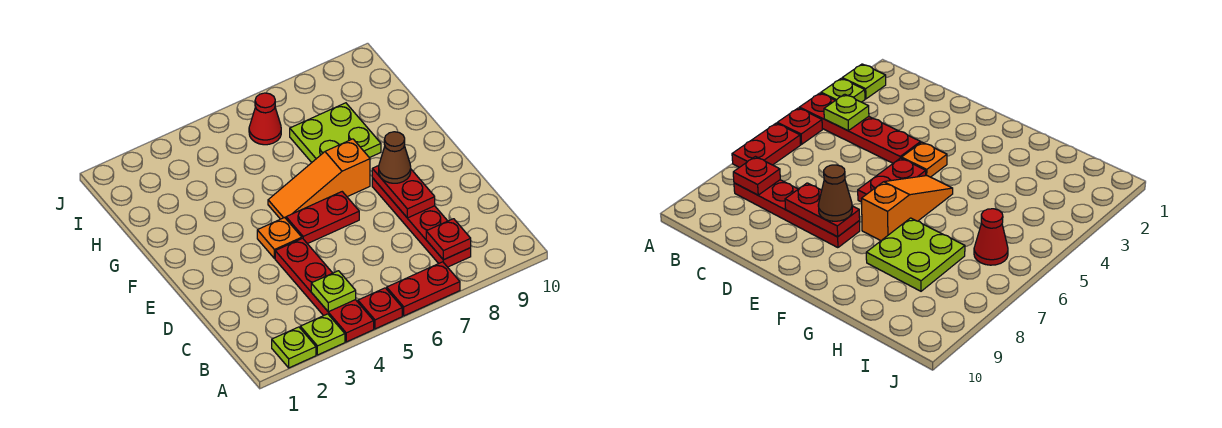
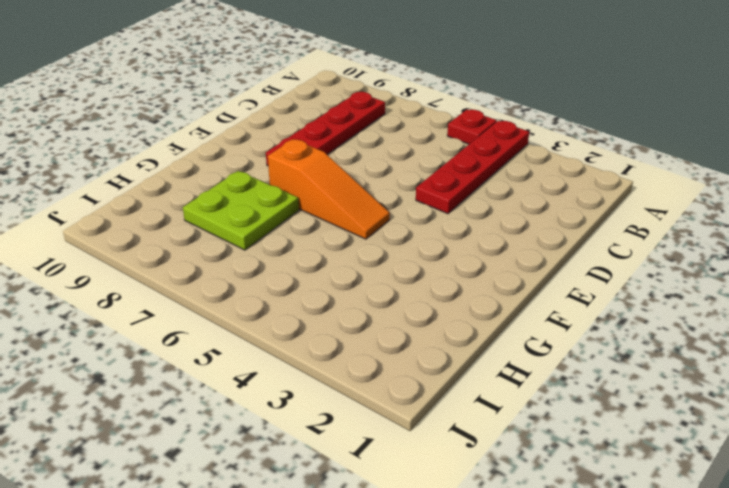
none -> lime 1x1 plate [272,327,316,368]
none -> lime 1x1 plate [300,314,345,355]
none -> red 1x2 plate [387,262,460,316]

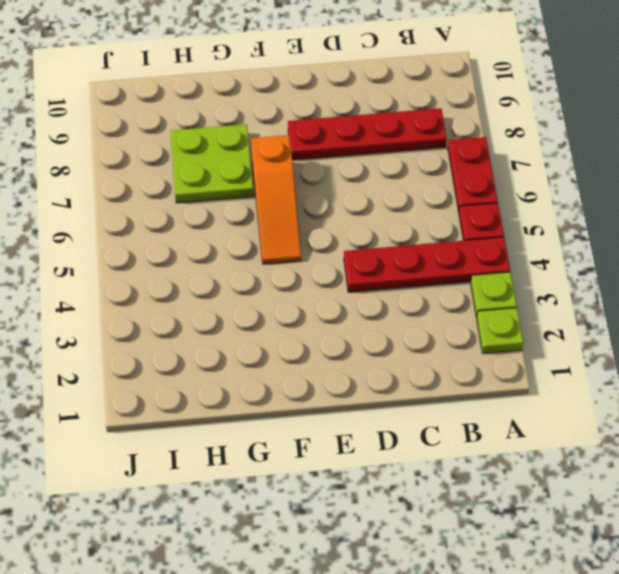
none -> orange 1x1 plate [257,218,302,258]
none -> red 1x2 plate [286,192,359,244]
none -> red 1x1 cone [249,93,281,145]

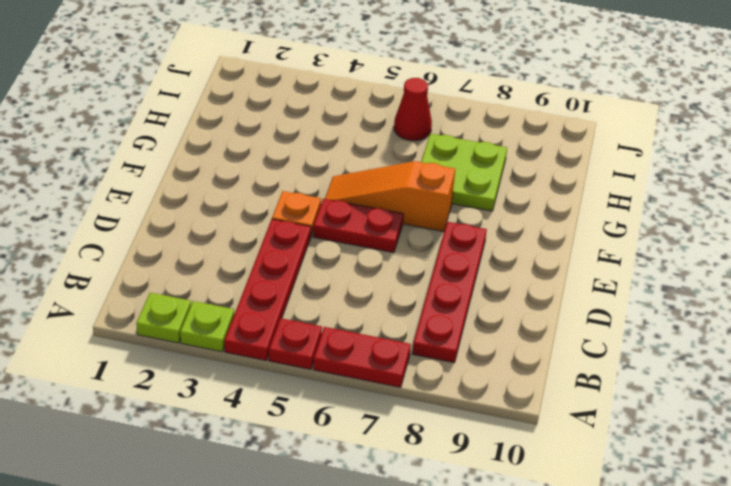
none -> lime 1x1 plate [311,271,356,312]
none -> red 1x1 plate [426,219,471,260]
none -> red 1x2 plate [372,166,435,218]

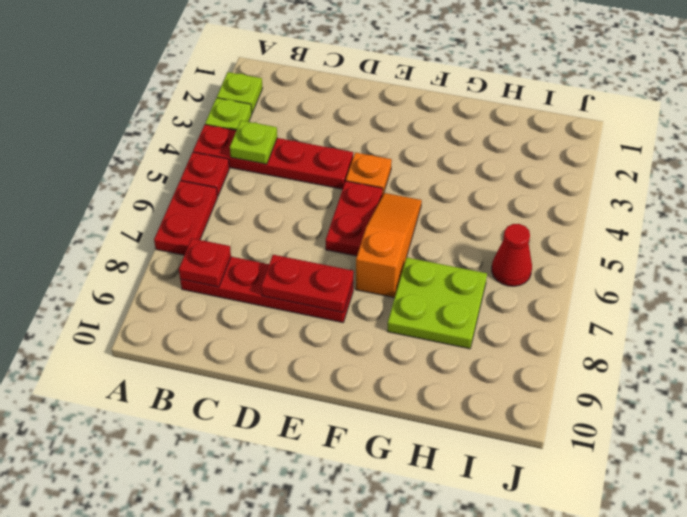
none -> brown 1x1 cone [379,132,411,183]

